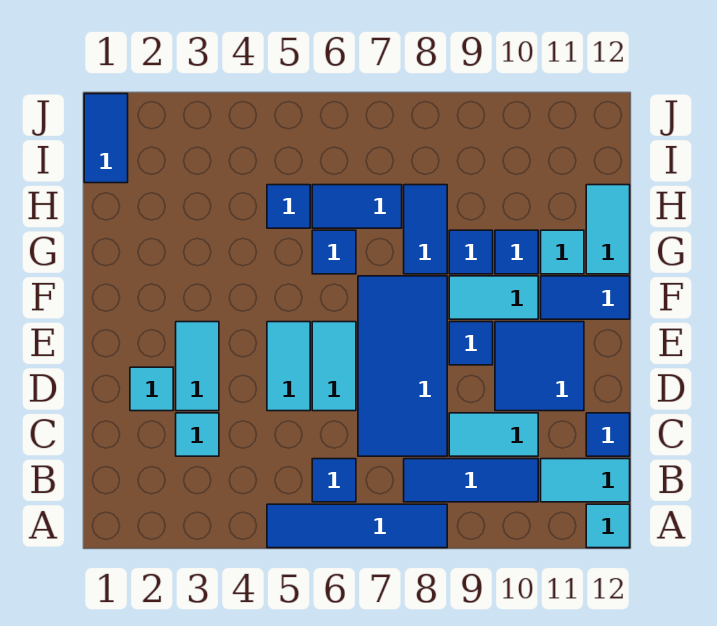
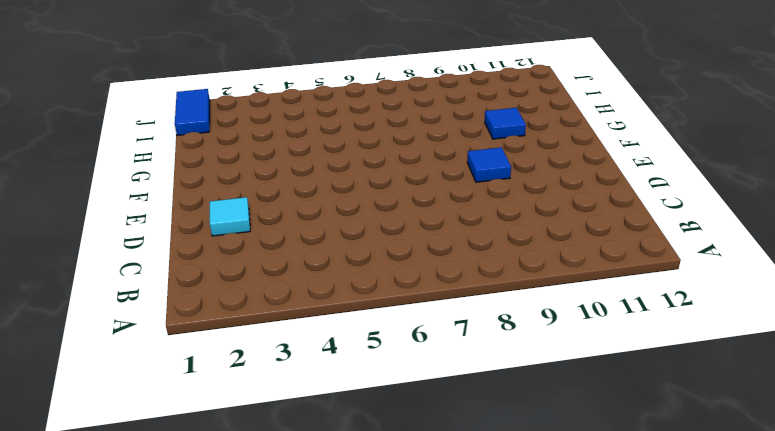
none -> blue 1x4 tile [267,504,447,548]
none -> cyan 1x1 tile [586,504,630,548]
none -> blue 1x1 tile [312,459,356,502]

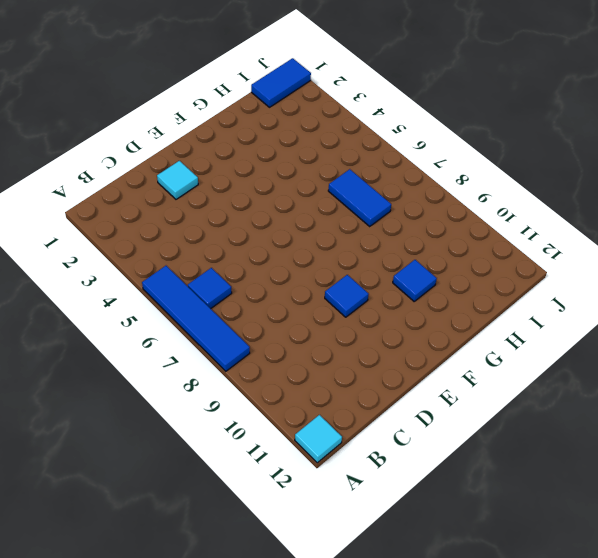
none -> blue 1x3 tile [404,459,538,502]
none -> cyan 1x2 tile [541,459,630,502]
none -> cyan 1x1 tile [176,413,219,456]

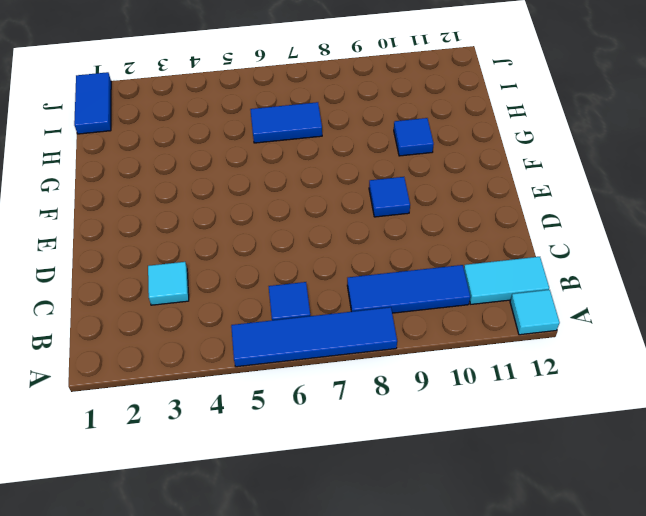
none -> blue 2x4 tile [358,276,447,456]
none -> cyan 1x2 tile [449,413,538,456]
none -> blue 1x1 tile [586,413,630,456]

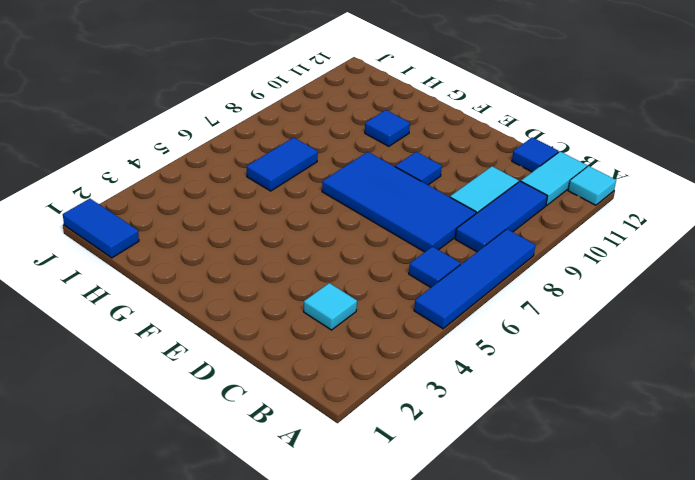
none -> cyan 1x1 tile [130,367,173,411]
none -> cyan 1x2 tile [176,322,219,411]
none -> cyan 1x2 tile [267,322,310,411]

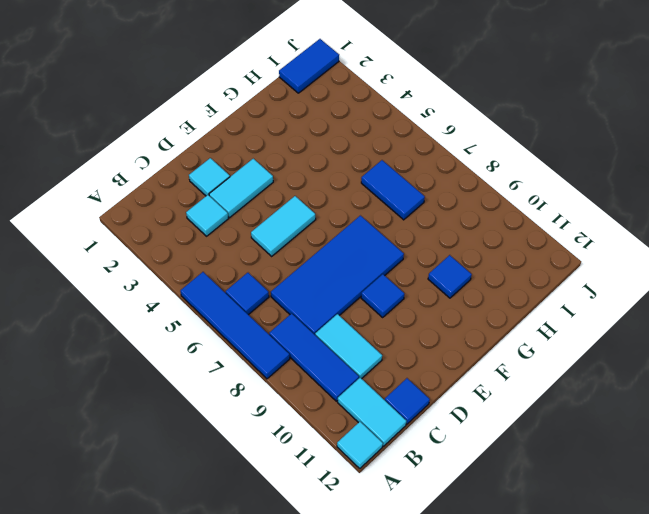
none -> cyan 1x2 tile [312,322,356,411]
none -> blue 2x2 tile [495,322,584,411]
none -> cyan 1x2 tile [449,276,538,319]

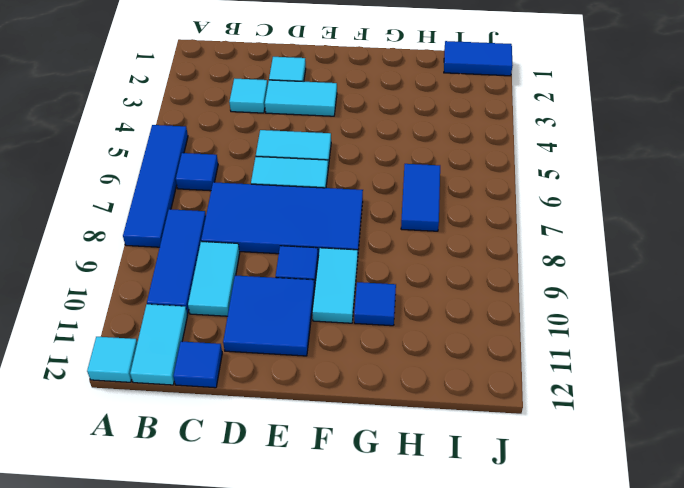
none -> blue 1x2 tile [541,276,630,319]
none -> blue 1x1 tile [312,230,356,274]
none -> blue 1x2 tile [404,185,447,274]

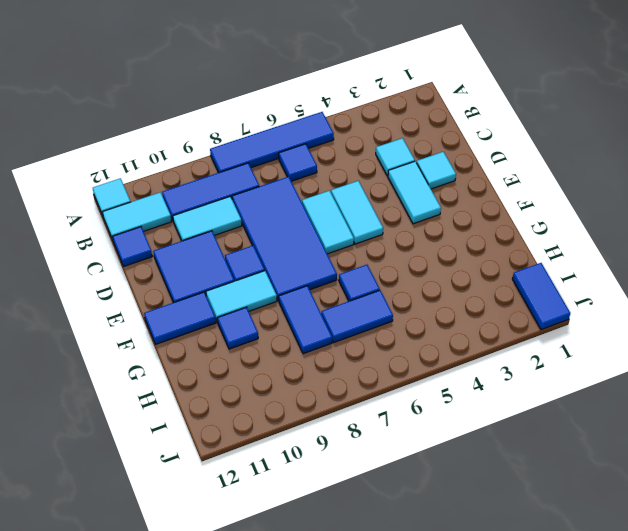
none -> blue 1x1 tile [449,230,493,274]
none -> cyan 1x1 tile [541,230,584,274]
none -> cyan 1x2 tile [586,185,630,274]

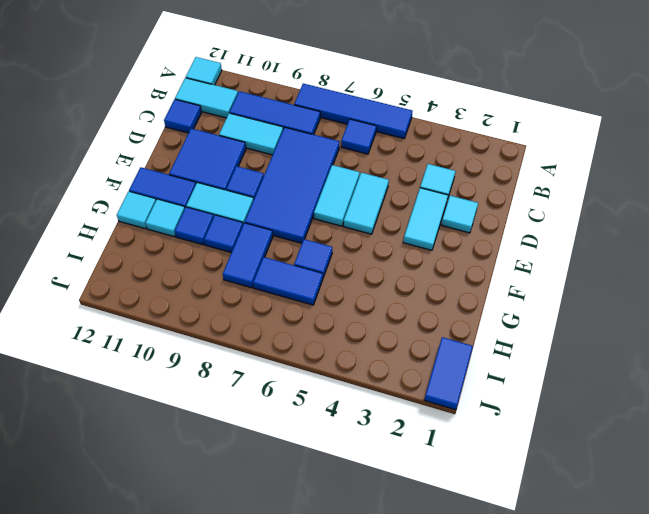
cyan 1x1 tile [117,191,156,229] -> cyan 1x2 tile [586,185,630,274]
none -> blue 1x1 tile [267,185,310,228]

